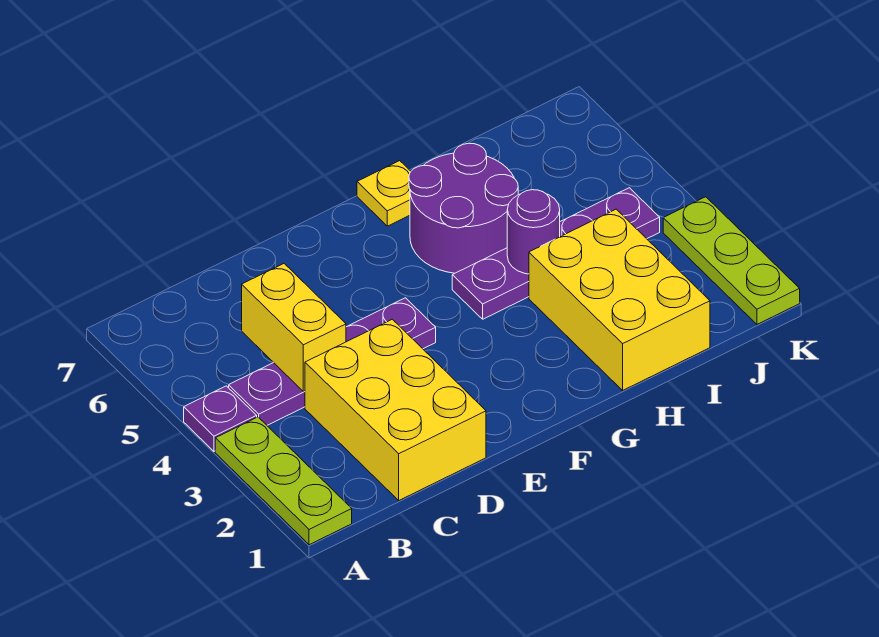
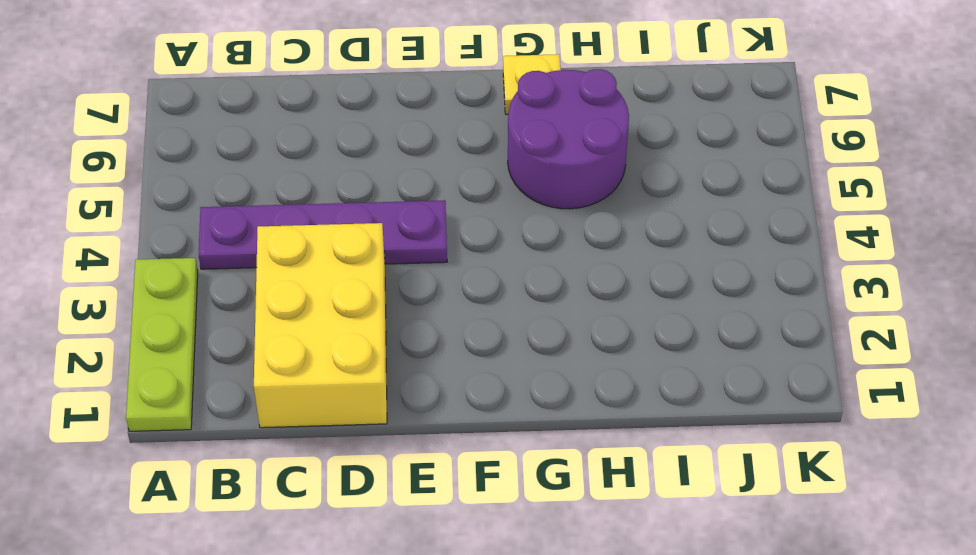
none -> purple 1x1 plate [184,386,257,451]
none -> purple 1x4 plate [452,188,660,319]

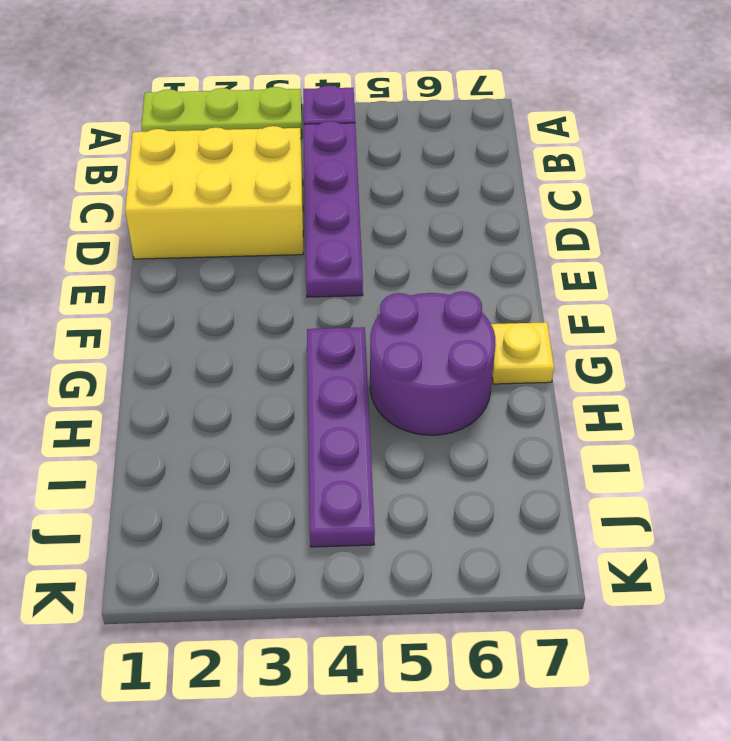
none -> yellow 2x3 brick [529,209,710,390]
none -> lime 1x3 plate [663,197,800,324]

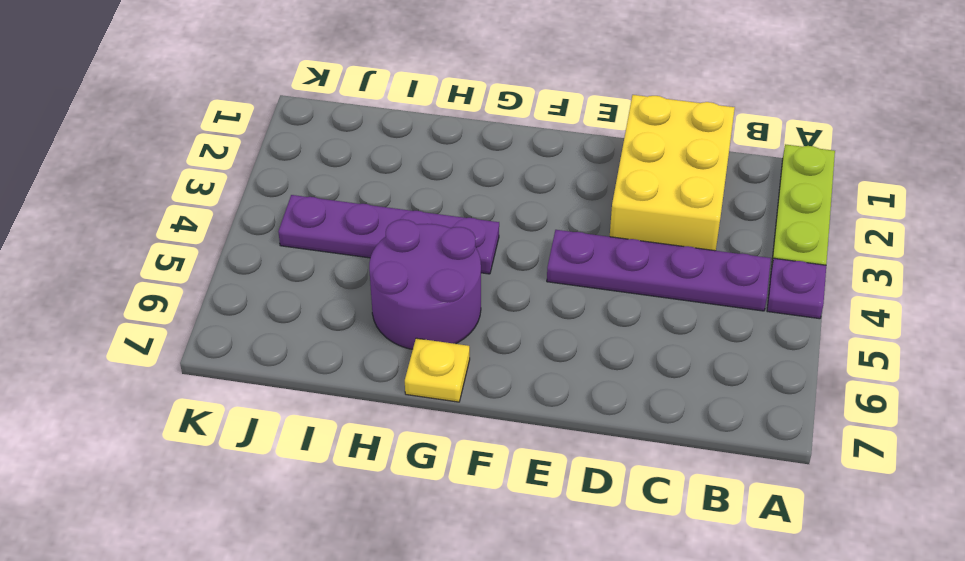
none -> yellow 2x3 brick [529,209,710,390]
none -> lime 1x3 plate [663,197,800,324]

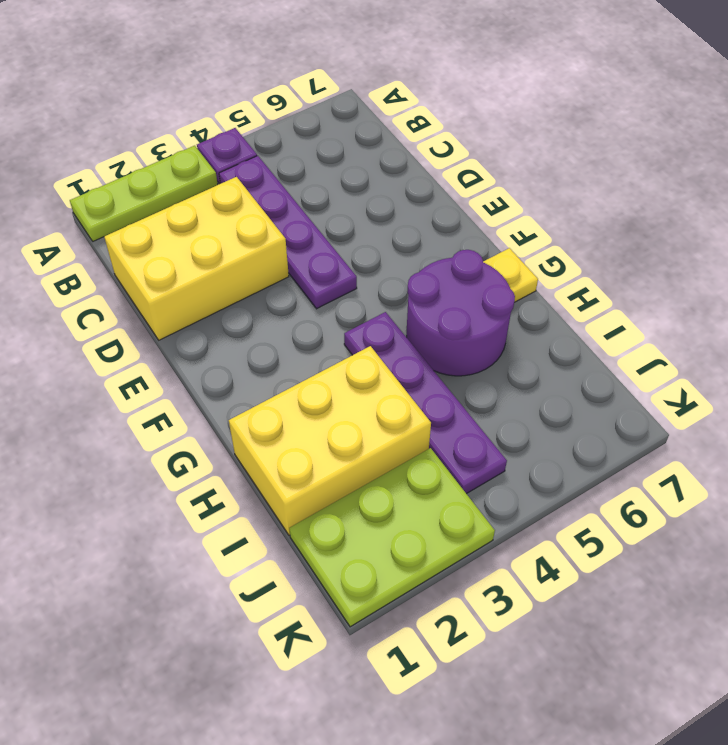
lime 2x3 plate [289,448,495,627] -> lime 1x3 plate [663,197,800,324]
none -> yellow 1x2 brick [242,264,346,392]
none -> purple 1x1 round brick [507,190,560,274]

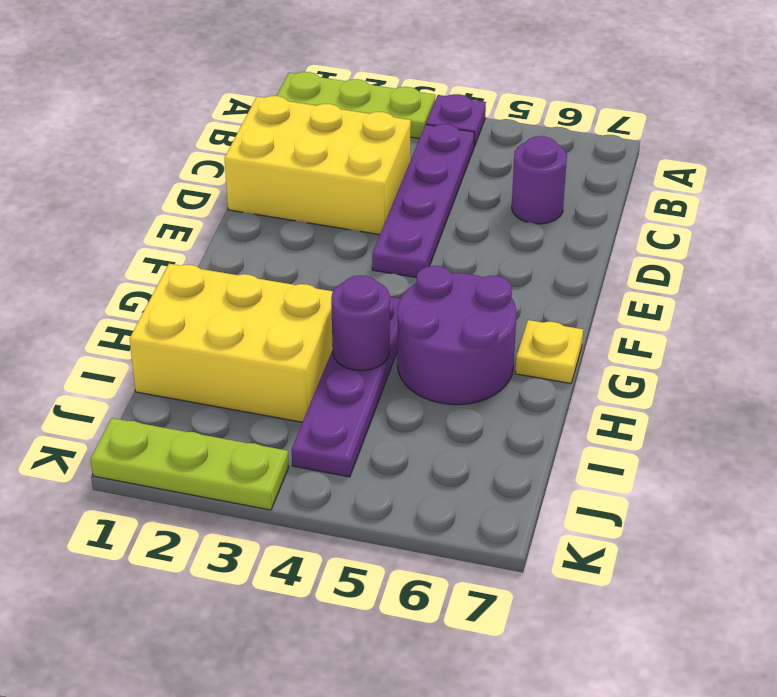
purple 1x1 round brick [512,136,567,224] -> none
none -> yellow 1x2 brick [242,264,346,392]

